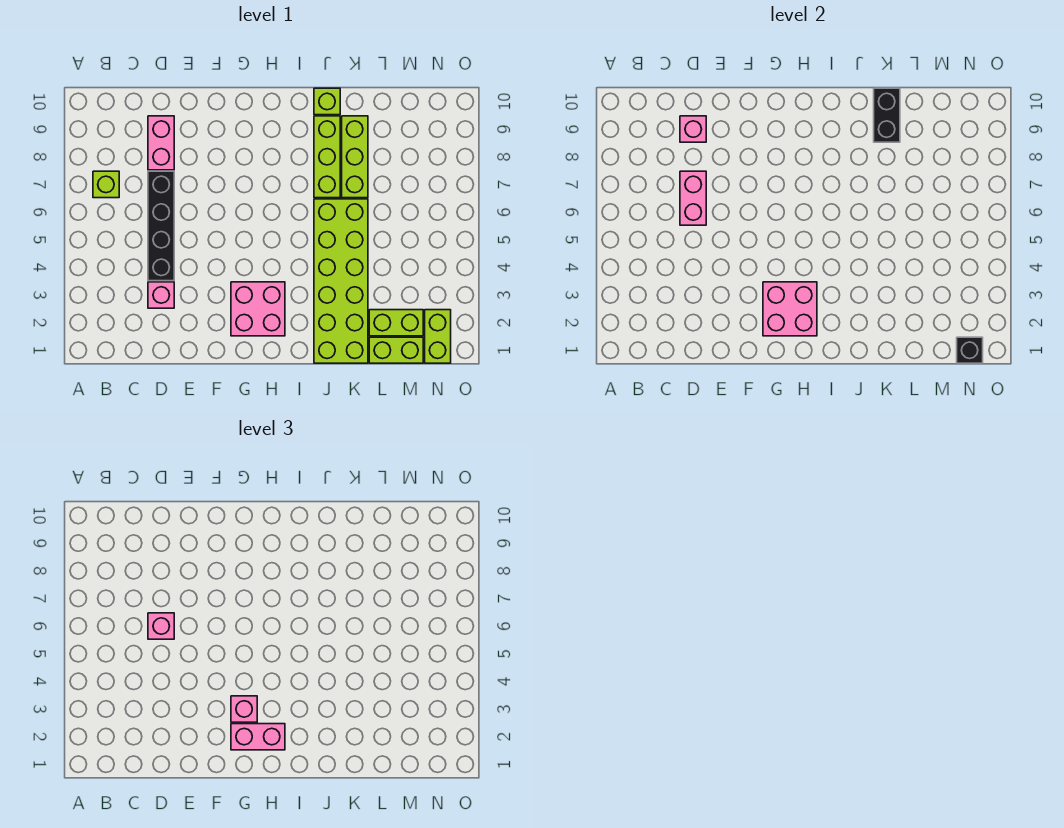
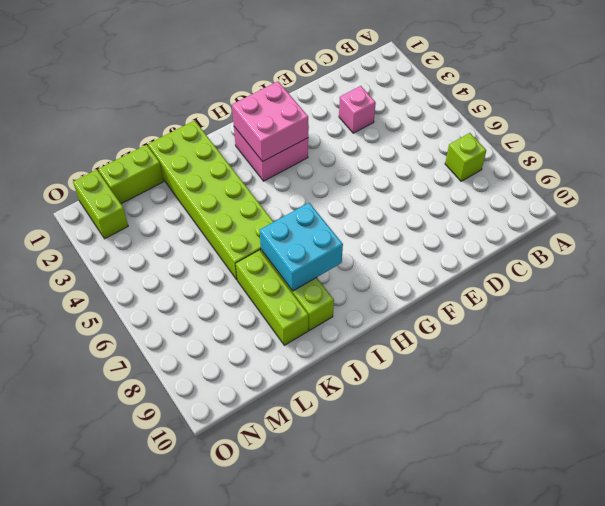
cyan 2x2 brick [260,203,343,291] -> none
none -> black 1x4 brick [148,171,174,281]
none -> pink 1x2 brick [148,116,174,170]
none -> lime 1x1 brick [314,88,340,115]

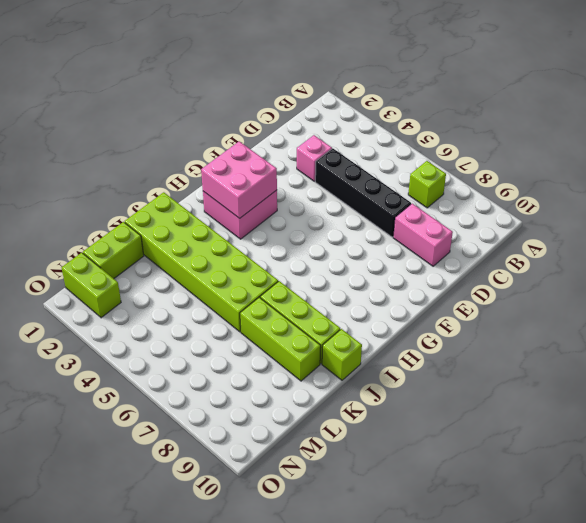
none -> lime 1x2 brick [369,310,423,336]
none -> pink 1x2 brick [680,171,706,225]
none -> pink 1x1 brick [680,116,706,142]

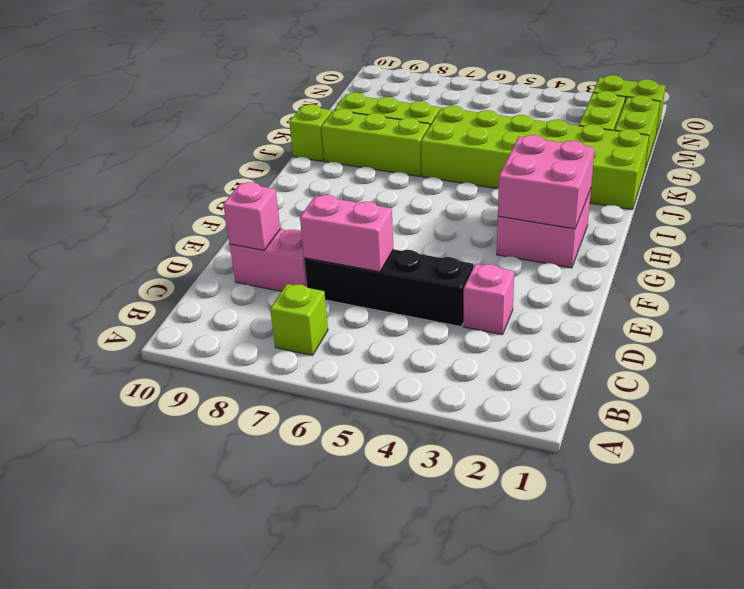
none -> black 1x2 brick [874,88,900,142]
none -> black 1x1 brick [957,337,983,363]
none -> pink 1x1 brick [148,613,174,639]

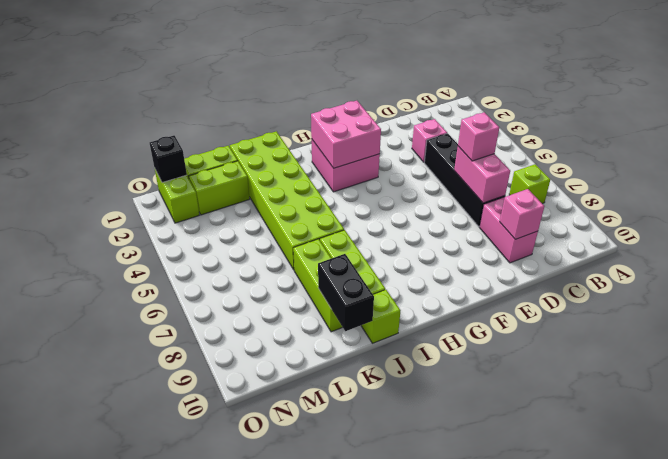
none -> pink 1x2 brick [231,724,285,750]
none -> pink 1x1 brick [231,696,257,722]

